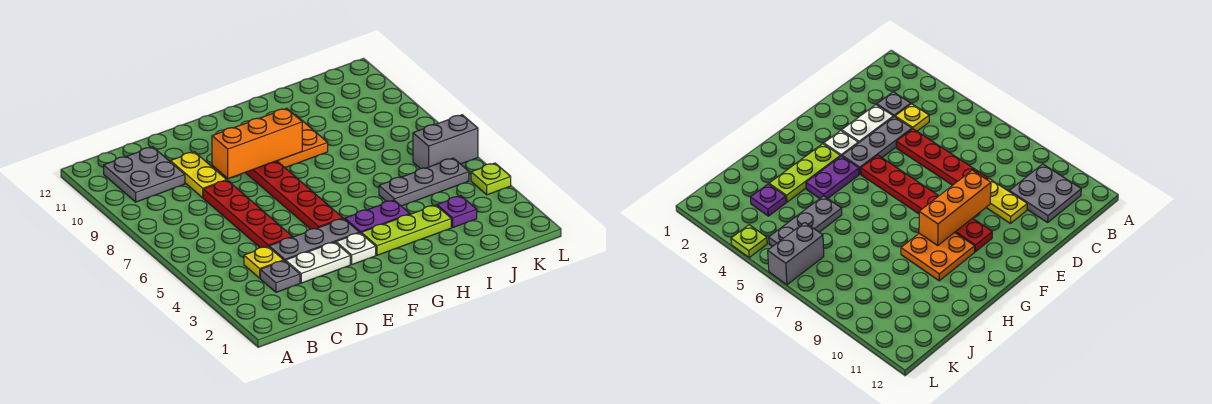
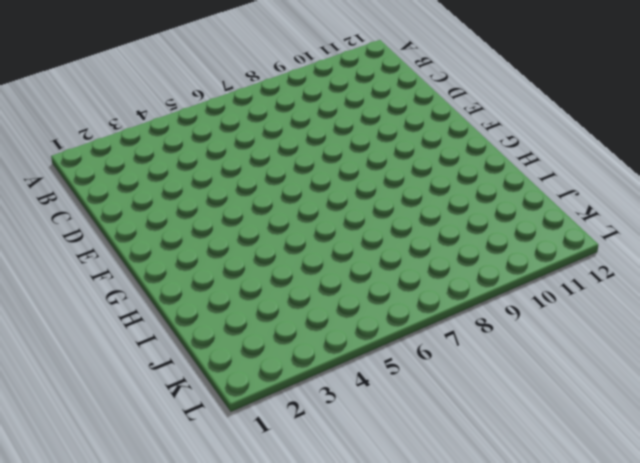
none -> grey 2x2 plate [104,147,185,202]
none -> grey 1x1 plate [260,261,300,292]
none -> yellow 1x1 plate [244,246,284,278]

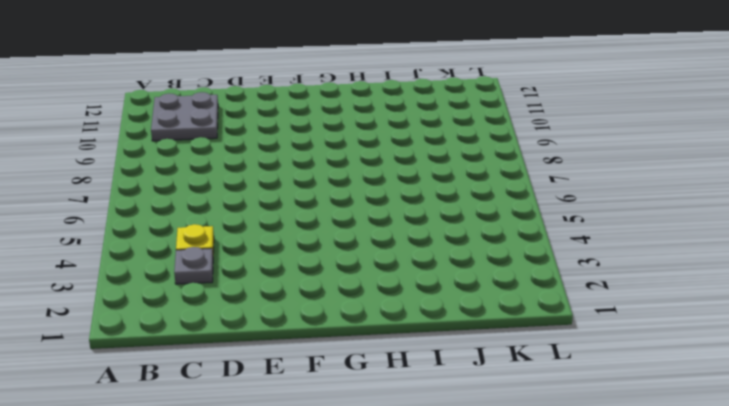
none -> white 1x2 plate [286,242,350,283]
none -> grey 1x3 plate [269,219,359,261]
none -> red 1x4 plate [203,180,292,248]

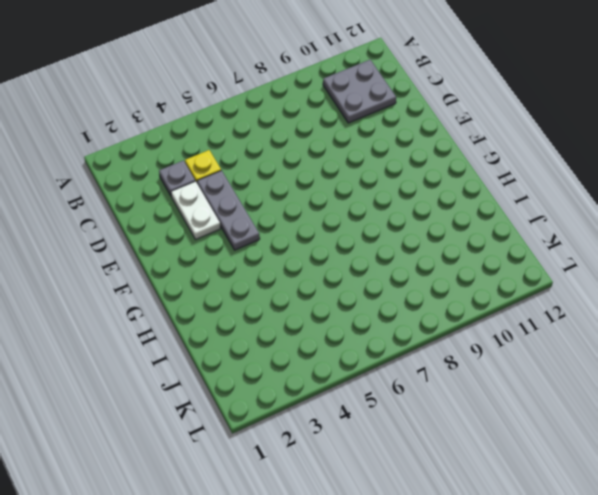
none -> red 1x4 plate [203,180,292,248]
none -> yellow 1x2 plate [170,152,227,198]
none -> white 1x1 plate [336,233,376,264]

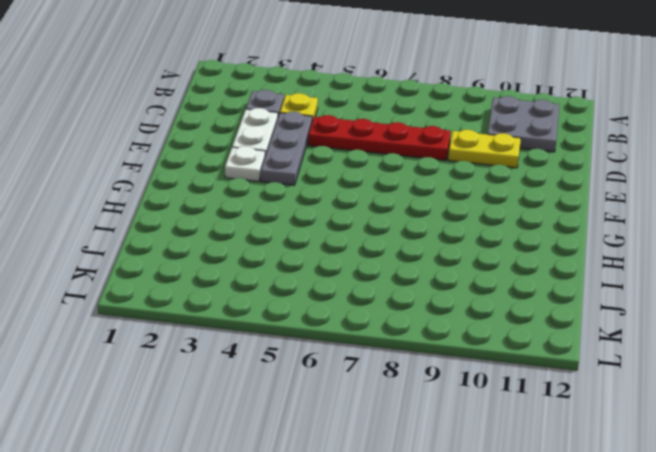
none -> red 1x6 plate [245,161,343,229]
none -> lime 1x3 plate [361,205,451,255]
none -> purple 1x2 plate [345,200,410,233]

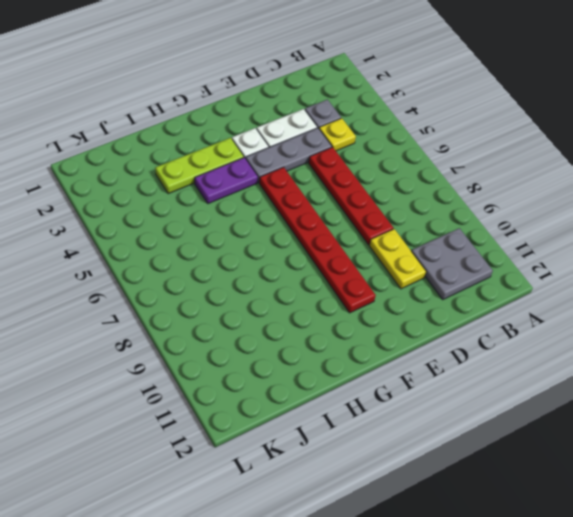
none -> orange 2x2 plate [278,115,328,168]
none -> grey 1x3 plate [379,158,469,206]
none -> purple 1x1 plate [437,196,477,227]

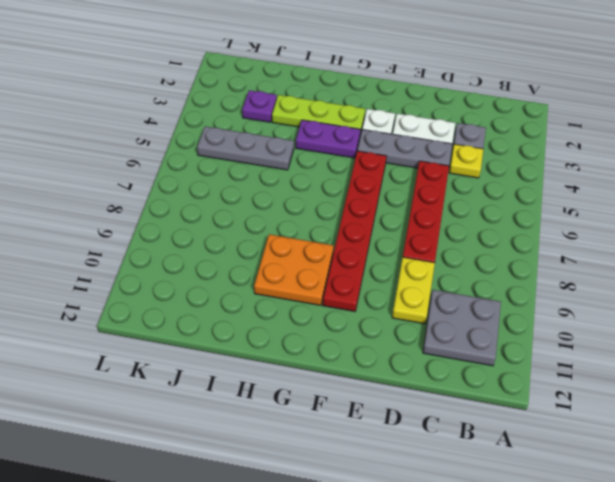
none -> grey 1x2 brick [413,115,478,169]
none -> lime 1x1 plate [471,163,511,195]
none -> orange 1x3 brick [212,108,302,179]

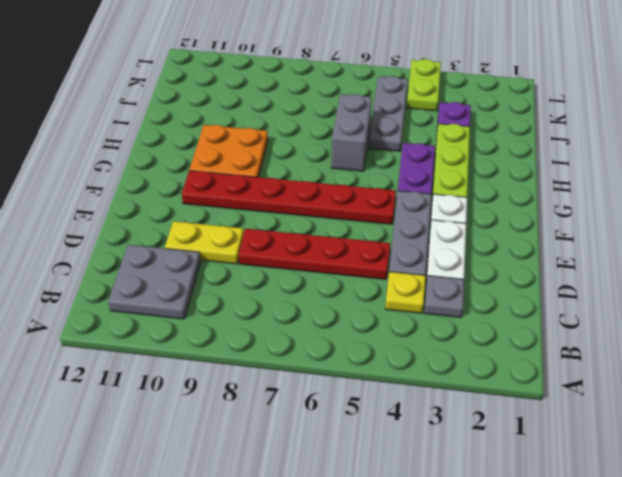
grey 1x2 brick [331,94,372,171] -> grey 1x2 brick moved to [413,115,478,169]
lime 1x2 plate [407,59,441,111] -> lime 1x1 plate [471,163,511,195]
none -> orange 1x3 brick [212,108,302,179]

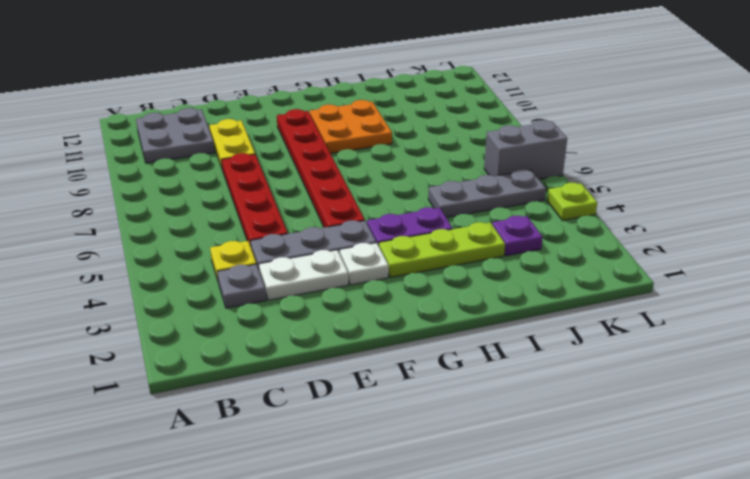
none -> orange 1x3 brick [212,108,302,179]

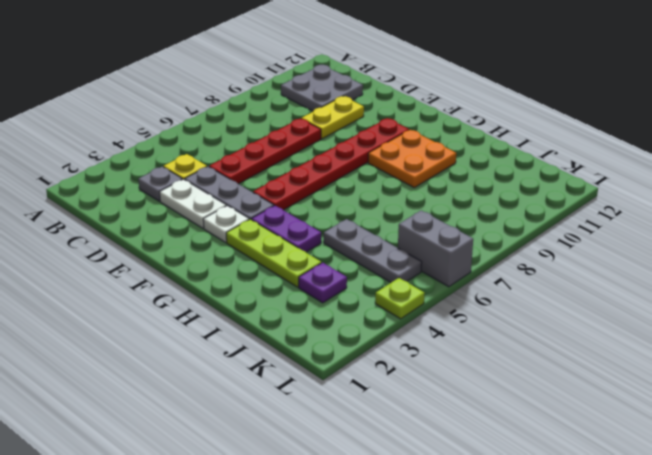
none -> orange 1x3 brick [212,108,302,179]

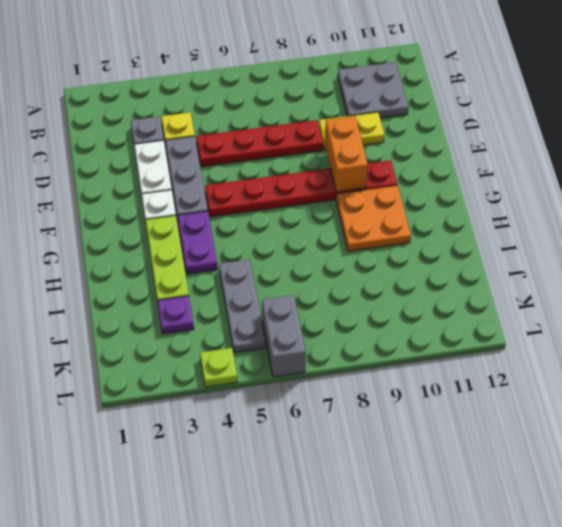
orange 1x2 brick [325,116,368,192] -> orange 1x3 brick [212,108,302,179]

